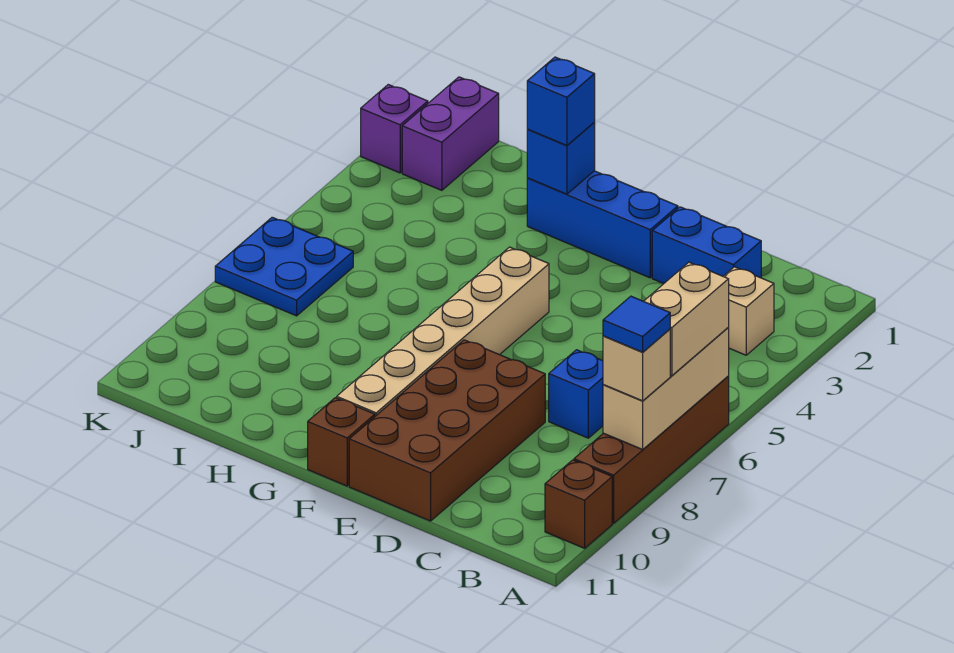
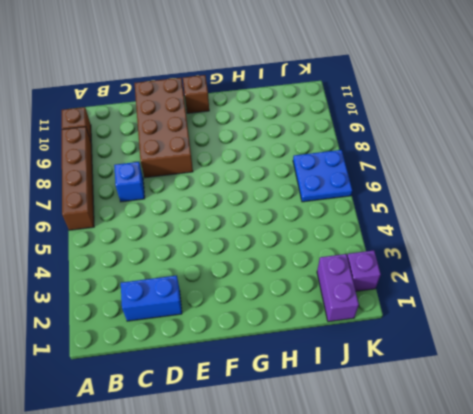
none -> tan 1x1 brick [723,267,774,355]
none -> blue 1x3 brick [527,171,678,278]
none -> tan 1x6 brick [337,247,549,416]

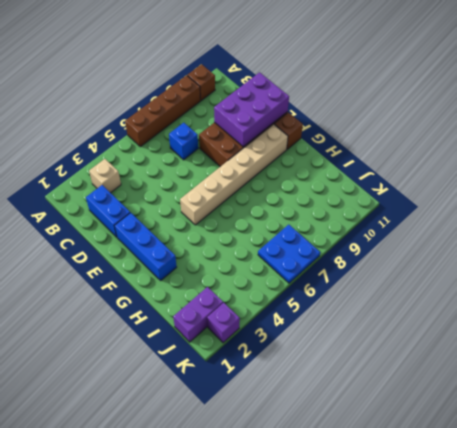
purple 2x3 brick [214,72,289,147] -> none
none -> tan 1x3 brick [603,328,729,449]
none -> blue 1x1 brick [527,123,595,194]
none -> tan 1x2 brick [644,262,729,376]

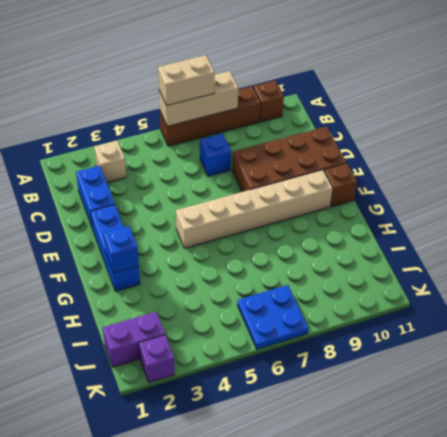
none -> tan 1x1 brick [603,329,670,401]
none -> blue 1x1 brick [527,57,595,145]
none -> blue 1x1 tile [603,296,670,352]

